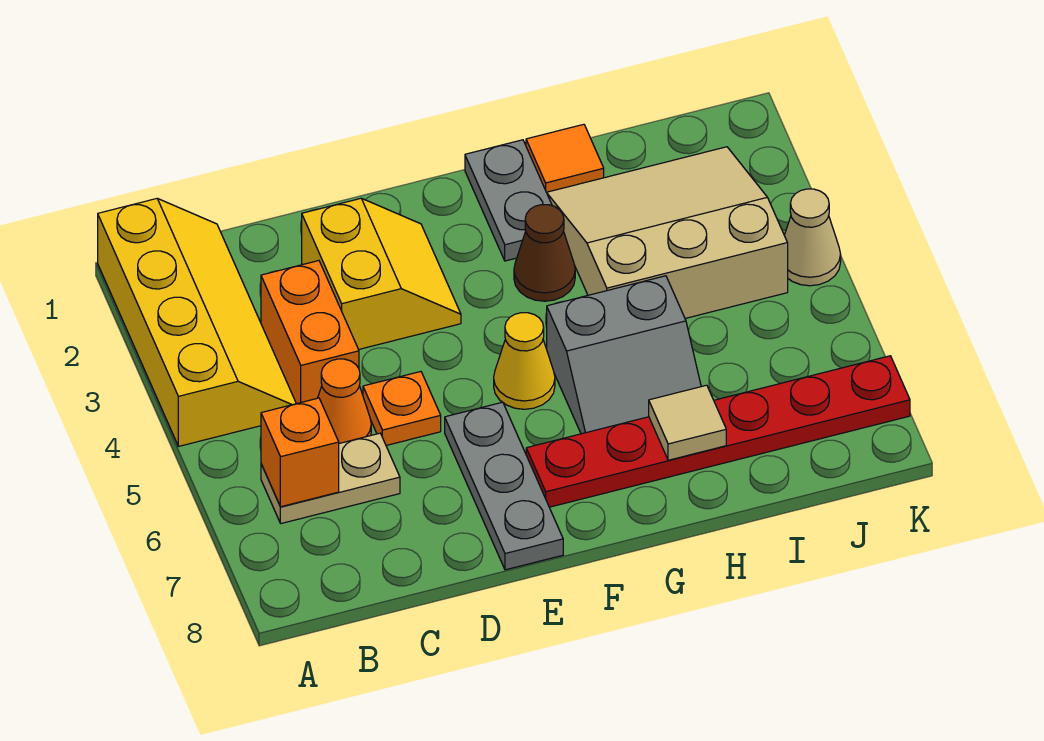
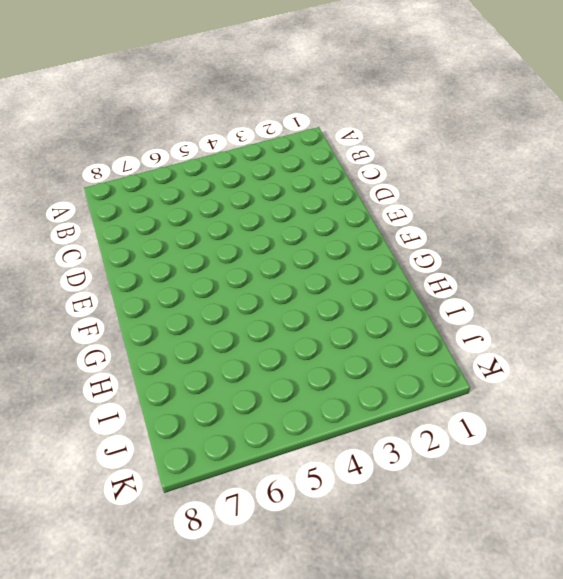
none -> yellow 2x4 slope [98,199,296,446]
none -> tan 1x2 plate [261,433,400,523]
none -> orange 1x2 brick [261,261,359,404]

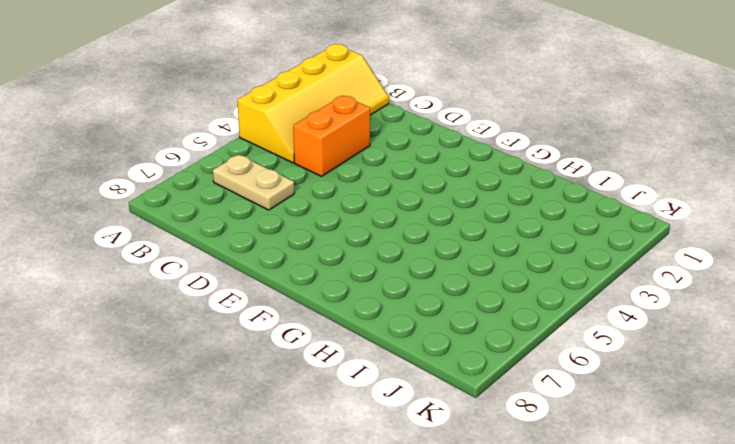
none -> orange 1x1 cone [318,359,371,443]
none -> yellow 2x2 slope [302,198,461,350]
none -> orange 1x1 plate [363,372,441,445]

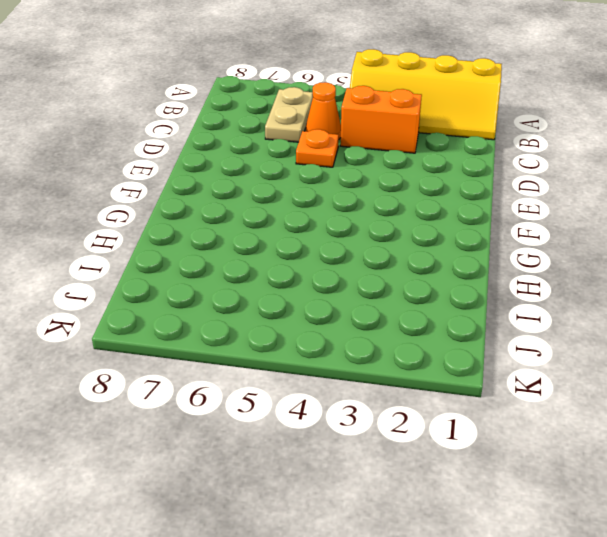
none -> yellow 2x2 slope [302,198,461,350]
none -> grey 1x3 plate [445,402,563,570]
none -> yellow 1x1 cone [494,313,555,409]

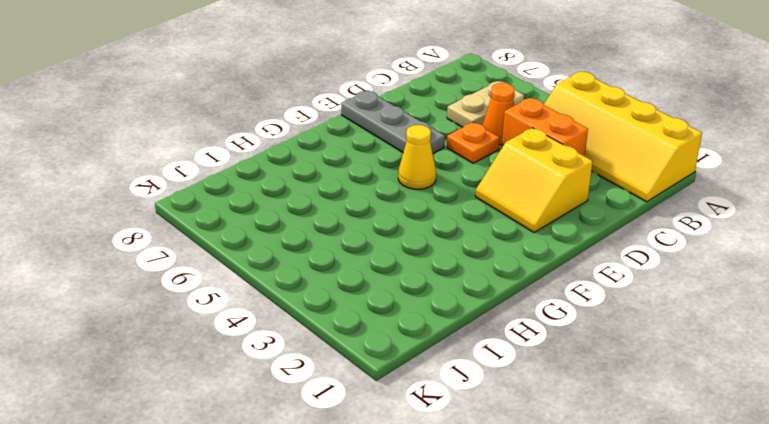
none -> red 1x6 plate [526,356,910,507]
none -> grey 1x2 plate [465,140,552,261]
none -> brown 1x1 cone [514,205,575,301]

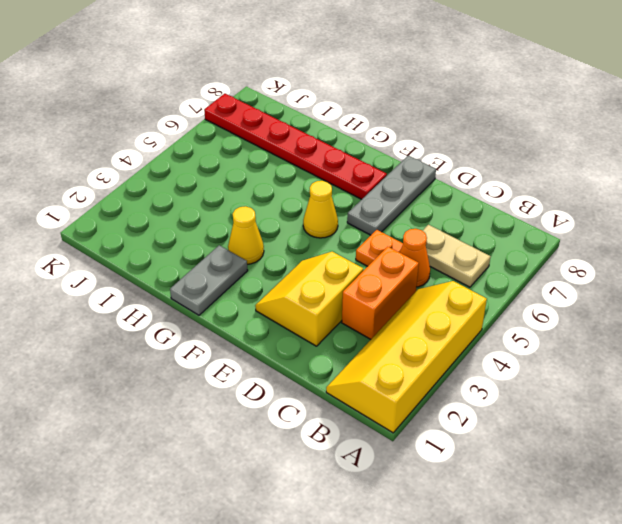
yellow 1x1 cone [228,206,264,264] -> brown 1x1 cone [514,205,575,301]
none -> grey 2x2 slope [547,276,701,434]
none -> orange 1x1 tile [526,124,604,192]
none -> tan 3x3 slope [547,147,788,318]

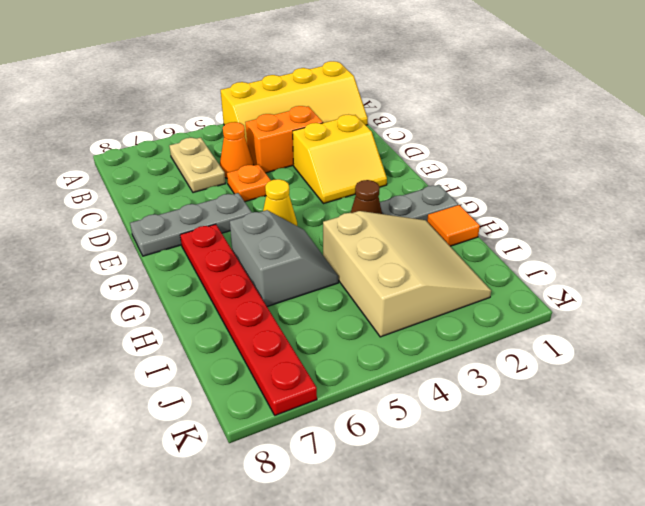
grey 2x2 slope [230,210,338,307] -> grey 2x2 slope turned to [547,276,701,434]
none -> tan 1x1 cone [784,189,841,286]
none -> orange 1x1 brick [261,398,339,507]
none -> tan 1x1 tile [649,385,726,460]

